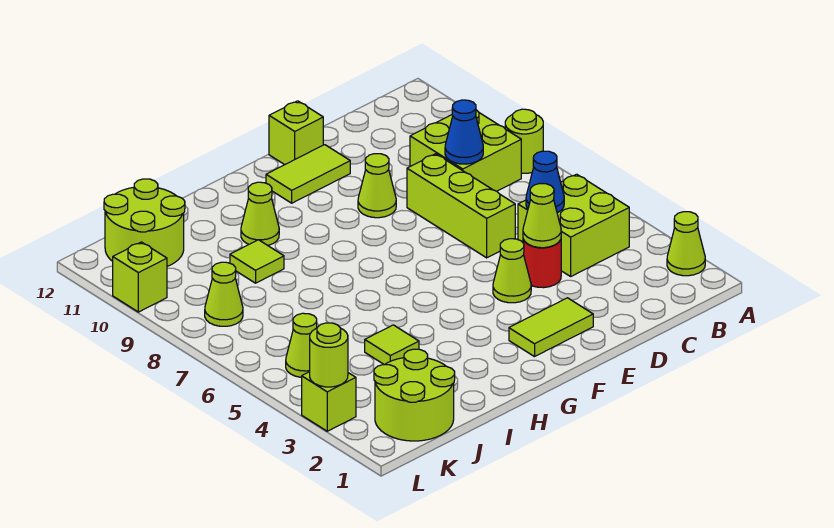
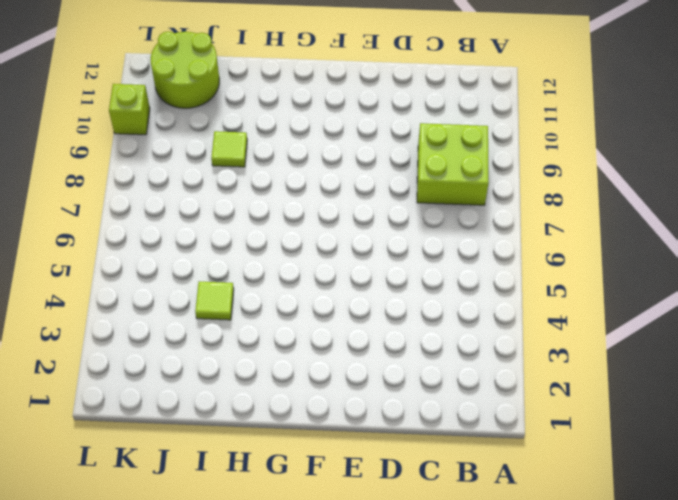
none -> lime 1x1 cone [667,212,705,276]
none -> lime 1x1 round brick [505,109,543,173]
none -> lime 2x2 brick [518,174,629,276]

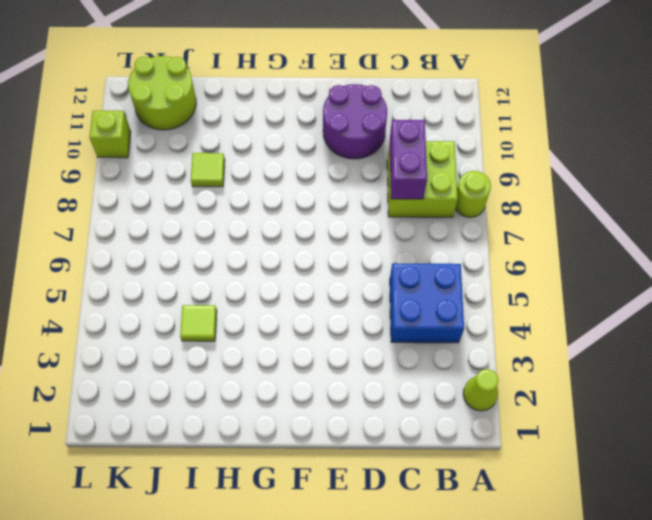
blue 2x2 brick [390,263,464,343] -> lime 2x2 brick [518,174,629,276]
purple 1x2 brick [390,120,427,199] -> blue 1x1 cone [445,100,483,164]
purple 2x2 round brick [323,84,387,159] -> lime 1x2 tile [266,145,350,203]
none -> red 1x1 round brick [523,239,561,288]
none -> lime 1x3 brick [407,154,515,258]
none -> lime 1x2 tile [509,298,593,357]

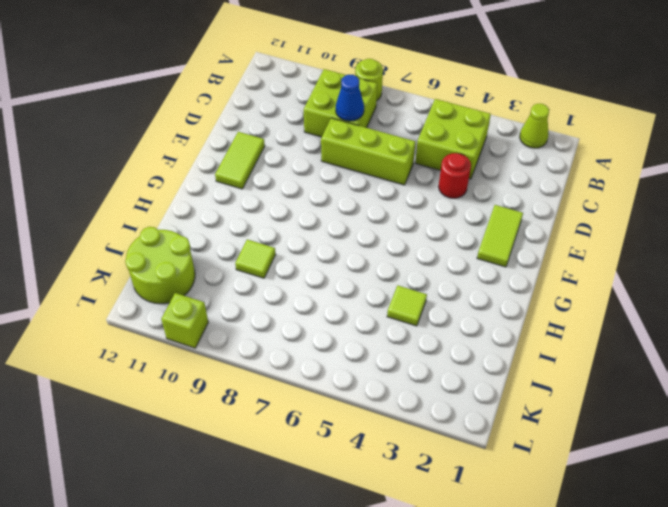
none -> lime 1x1 cone [493,239,531,303]
none -> lime 1x1 cone [358,154,396,218]
none -> lime 1x1 brick [269,101,323,165]

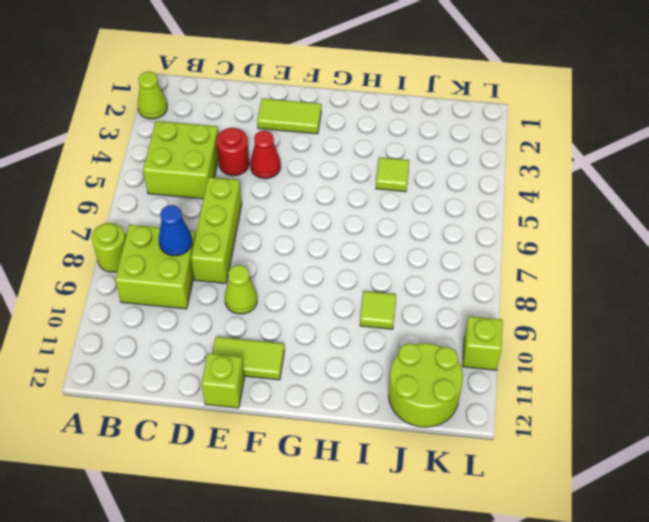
red 1x1 cone [250,131,281,179] -> lime 1x1 cone [493,239,531,303]
none -> lime 1x1 cone [241,182,279,245]
none -> lime 2x2 round brick [374,349,455,441]
none -> lime 1x1 cone [286,313,317,377]

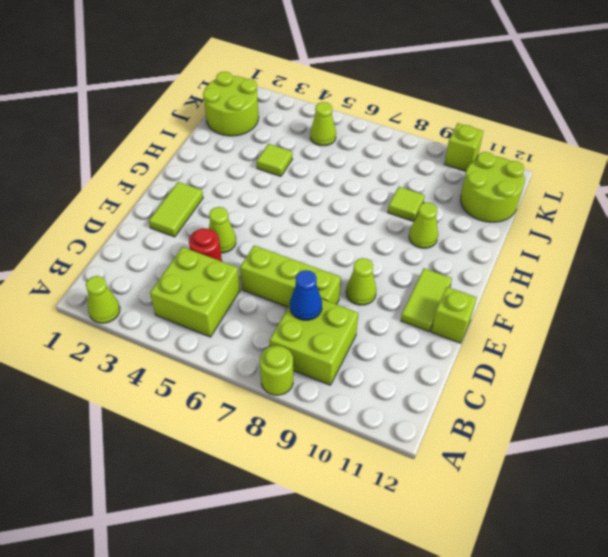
none -> lime 1x1 cone [205,262,243,326]
none -> lime 1x1 brick [302,372,356,431]
none -> blue 1x1 cone [526,151,564,213]

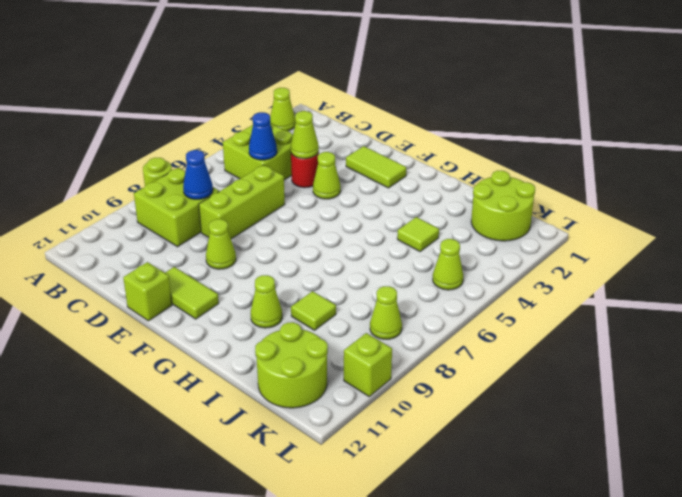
none -> lime 1x1 brick [302,372,356,431]
none -> lime 1x1 round brick [310,323,348,387]

